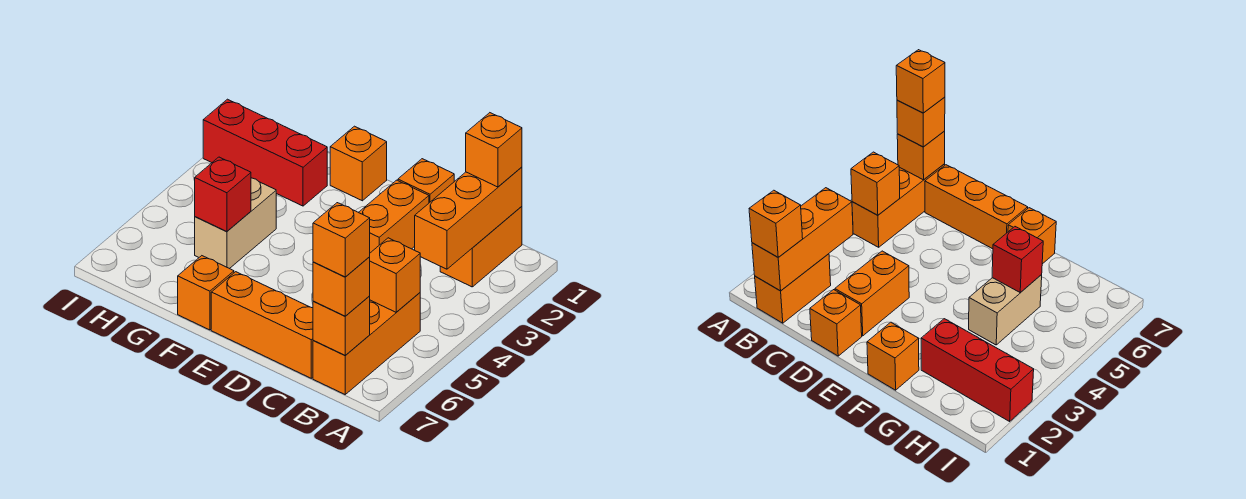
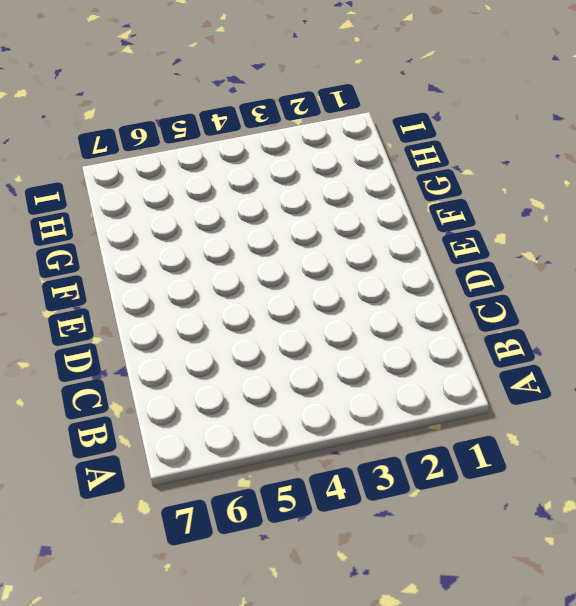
none -> orange 1x2 brick [440,206,522,287]
none -> orange 1x3 brick [313,293,420,394]
none -> orange 1x3 brick [211,272,313,378]

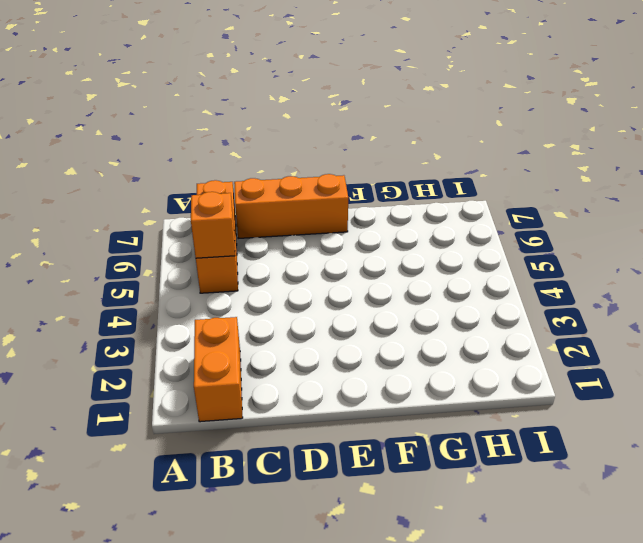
none -> orange 1x1 brick [398,159,454,203]
none -> orange 1x2 brick [359,180,429,253]
none -> orange 1x1 brick [330,126,387,201]

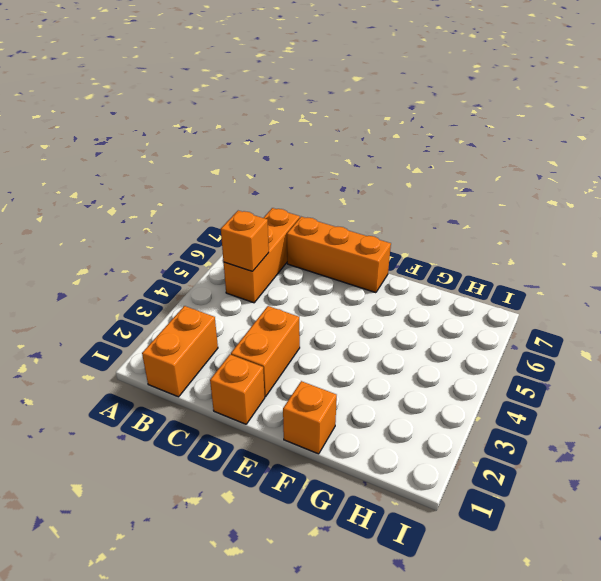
none -> orange 1x1 brick [178,256,234,330]
none -> red 1x3 brick [203,99,327,206]
none -> tan 1x2 brick [195,178,276,269]

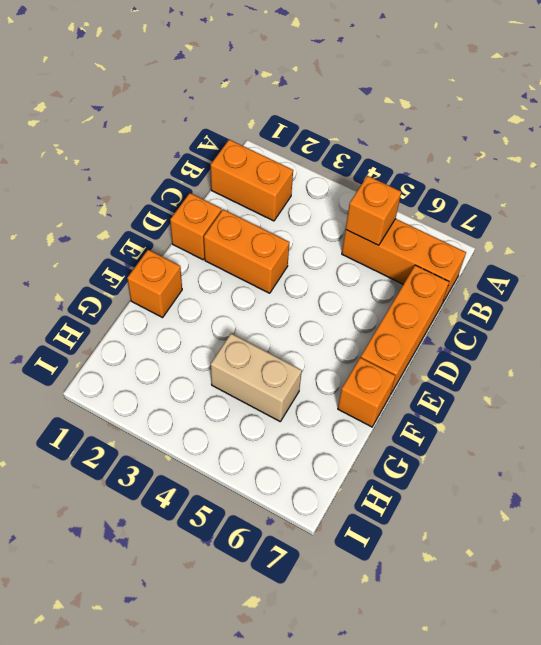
none -> red 1x3 brick [203,99,327,206]
none -> orange 1x3 brick [415,167,522,269]
none -> orange 1x1 brick [313,297,370,355]

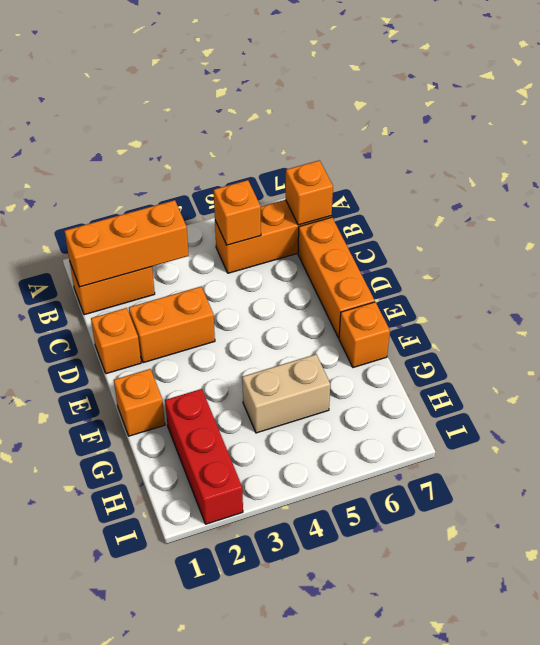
none -> red 1x1 brick [195,157,251,231]
none -> orange 1x1 brick [466,113,522,187]
none -> orange 1x1 brick [313,257,370,316]

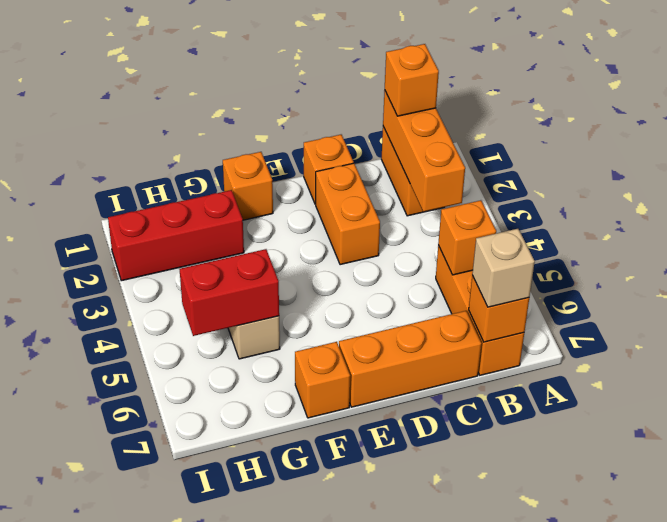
tan 1x1 brick [472,229,535,307] -> orange 1x1 brick [313,257,370,316]
red 1x2 brick [180,249,279,336] -> red 1x1 brick [195,157,251,231]
none -> orange 1x1 brick [313,203,370,277]

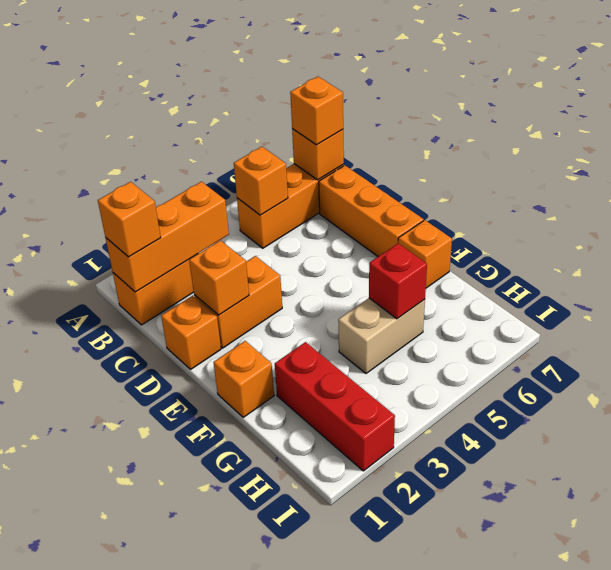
orange 1x1 brick [189,240,249,315] -> orange 1x1 brick moved to [313,203,370,277]

